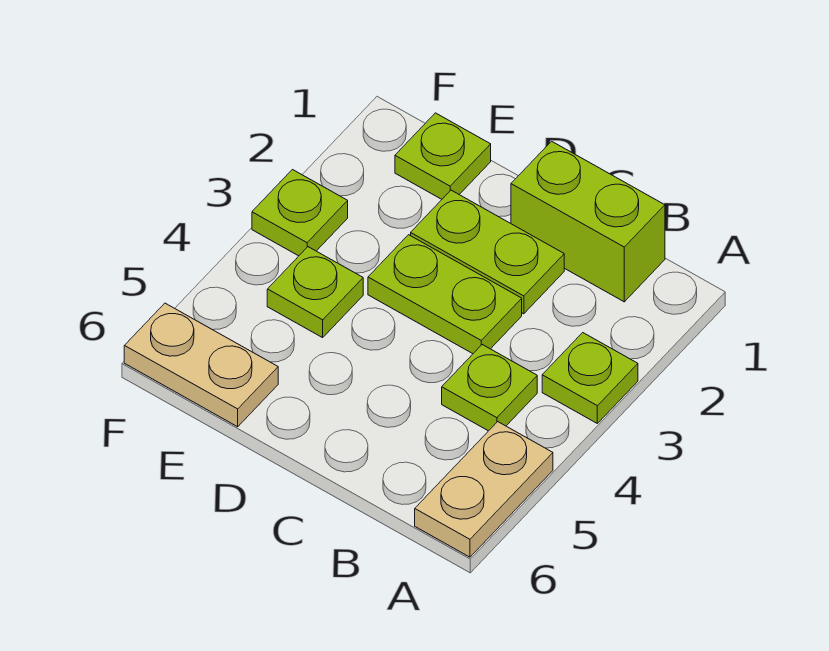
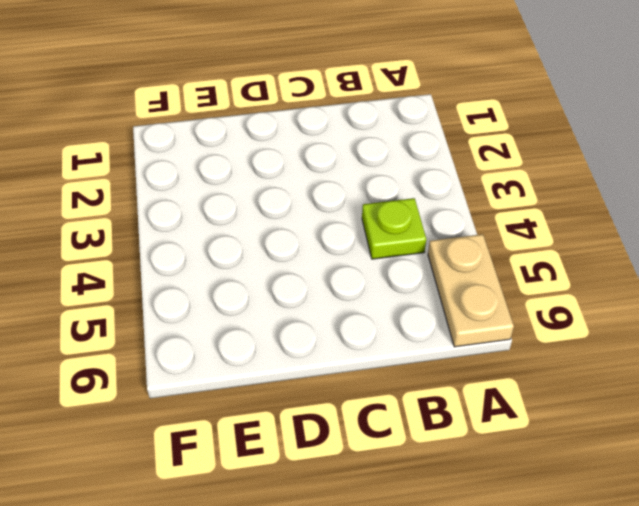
none -> lime 1x1 plate [542,333,638,423]
none -> lime 1x2 brick [511,141,665,302]

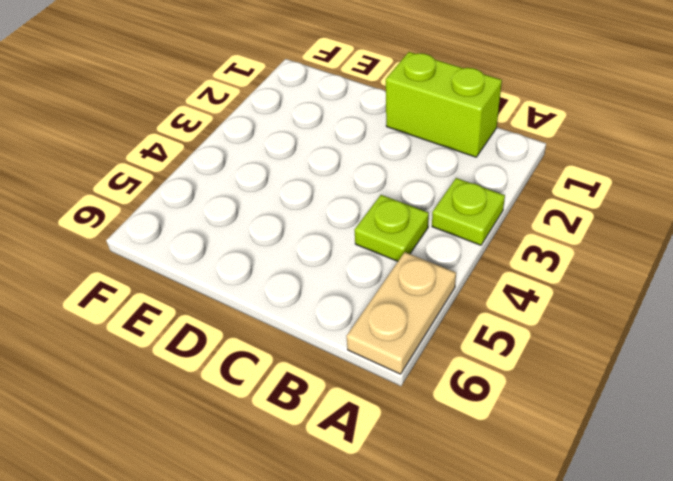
none -> lime 1x2 plate [411,190,564,314]
none -> lime 1x2 plate [368,235,522,354]

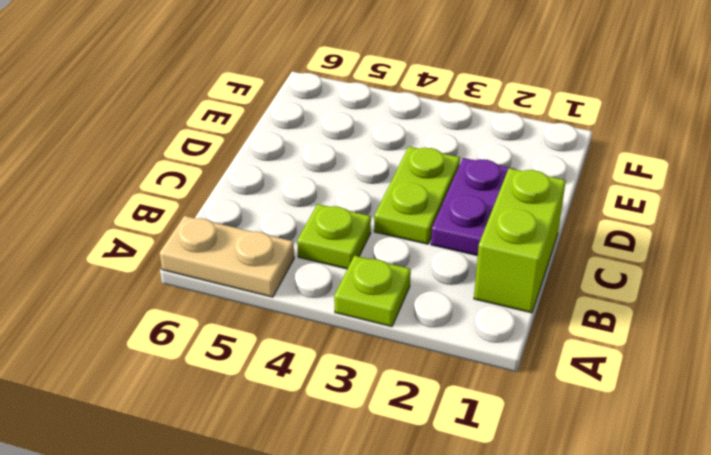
purple 1x2 plate [431,158,514,256] -> lime 1x2 plate [411,190,564,314]
none -> lime 1x1 plate [395,113,491,199]
none -> lime 1x1 plate [267,247,363,338]

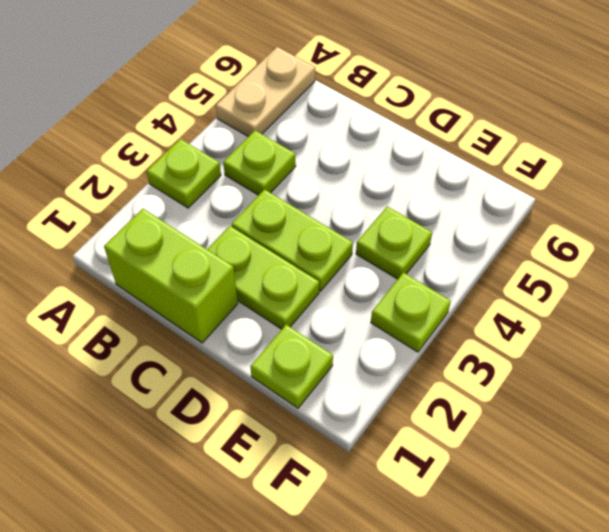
none -> tan 1x2 plate [124,303,278,427]

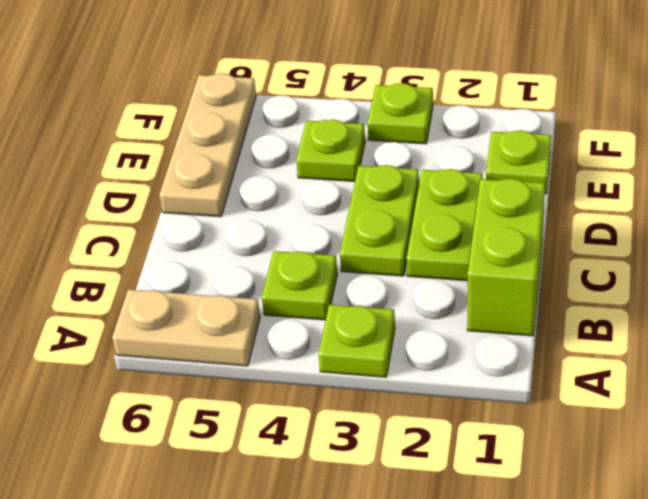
tan 1x3 plate [159,73,256,217] -> tan 1x2 plate [124,303,278,427]

